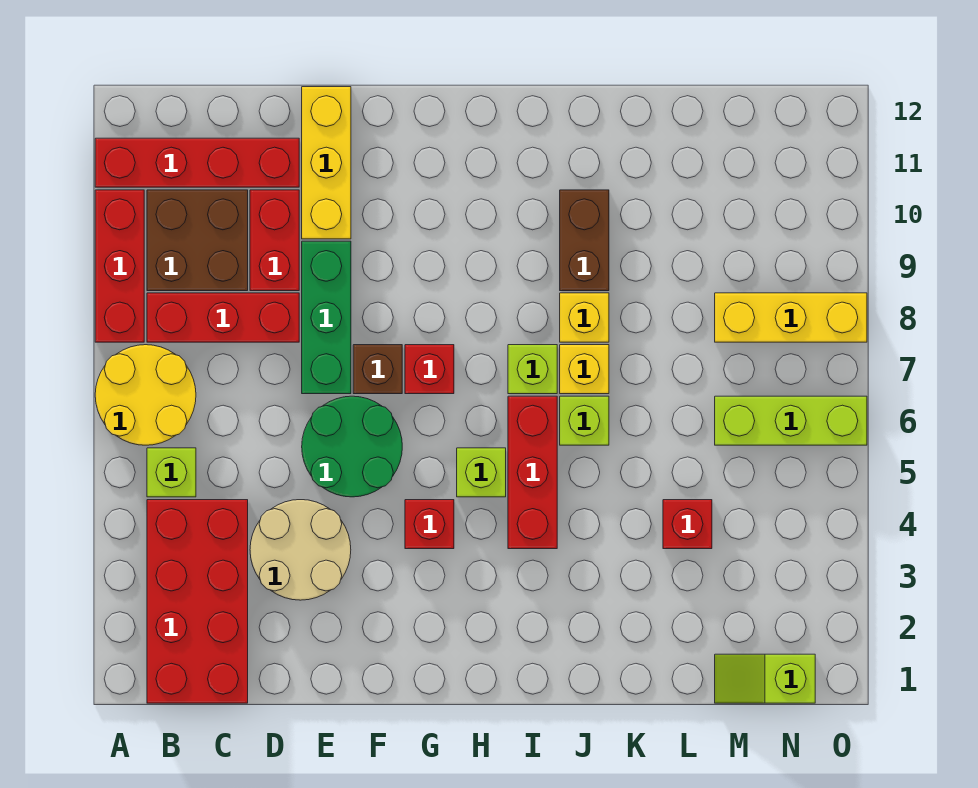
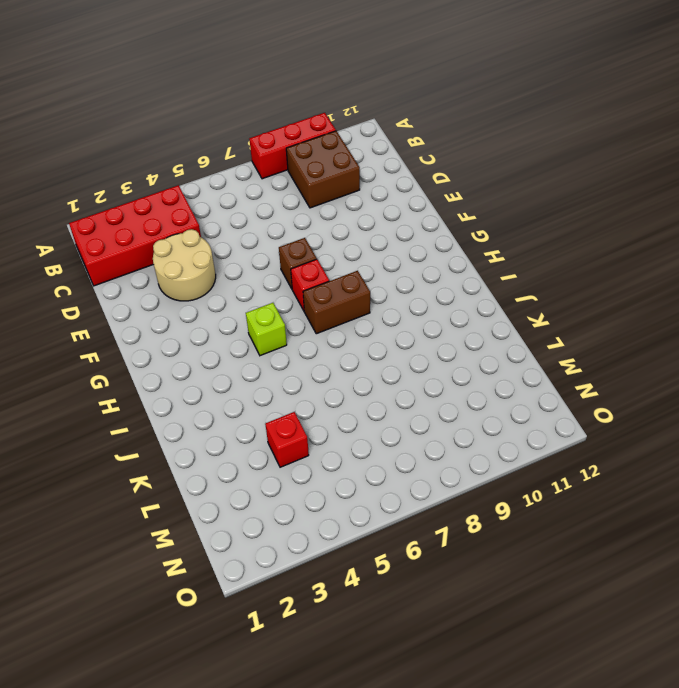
brown 1x2 brick [303,271,370,334] -> brown 1x2 brick moved to [560,190,609,291]
none -> yellow 2x2 round brick [95,345,196,445]
none -> red 1x4 brick [95,138,299,187]
none -> lime 1x1 brick [147,448,196,497]

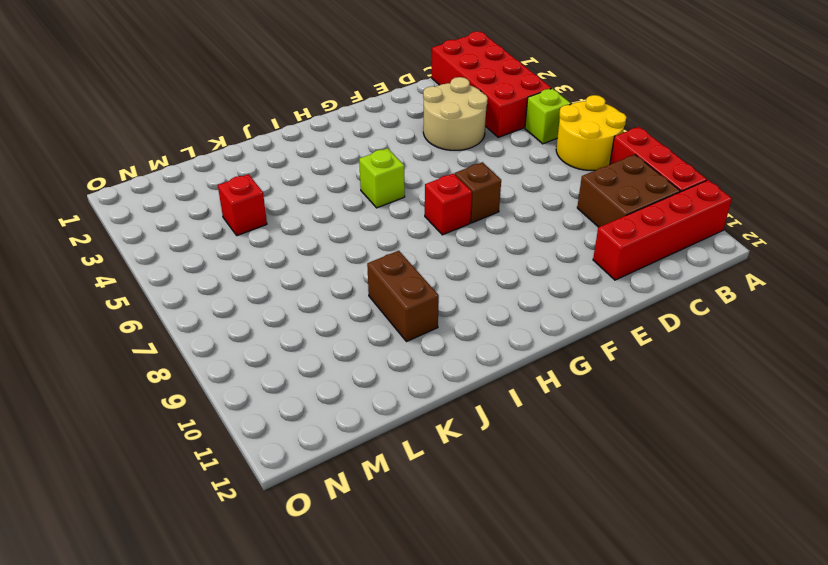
none -> red 1x3 brick [147,293,299,342]
none -> red 1x2 brick [250,190,299,291]
none -> green 2x2 round brick [302,396,402,497]

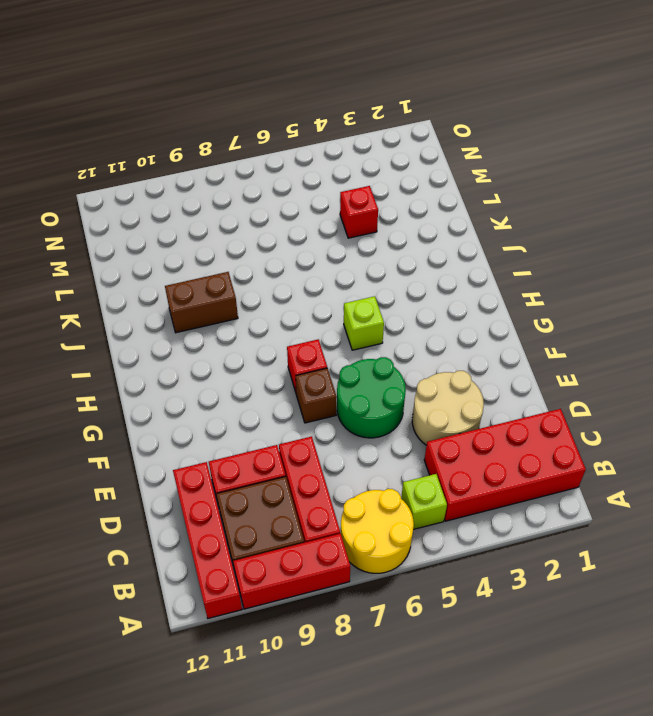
none -> green 1x3 brick [302,241,351,394]
none -> yellow 1x3 brick [302,87,351,239]
none -> red 1x1 brick [405,500,454,549]

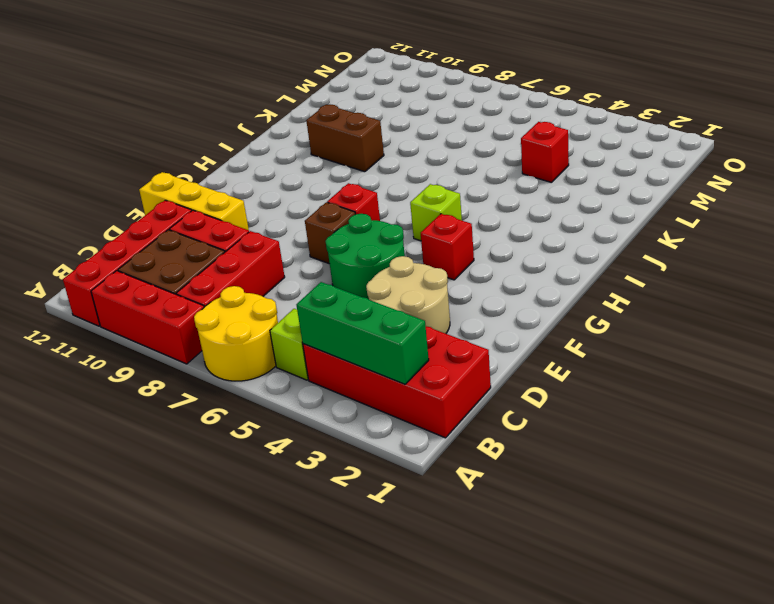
green 1x3 brick [297,282,429,384] -> green 1x3 brick moved to [302,241,351,394]
none -> red 1x3 brick [508,396,557,549]
none -> lime 1x1 brick [508,345,557,394]
none -> lime 1x1 brick [560,396,609,445]

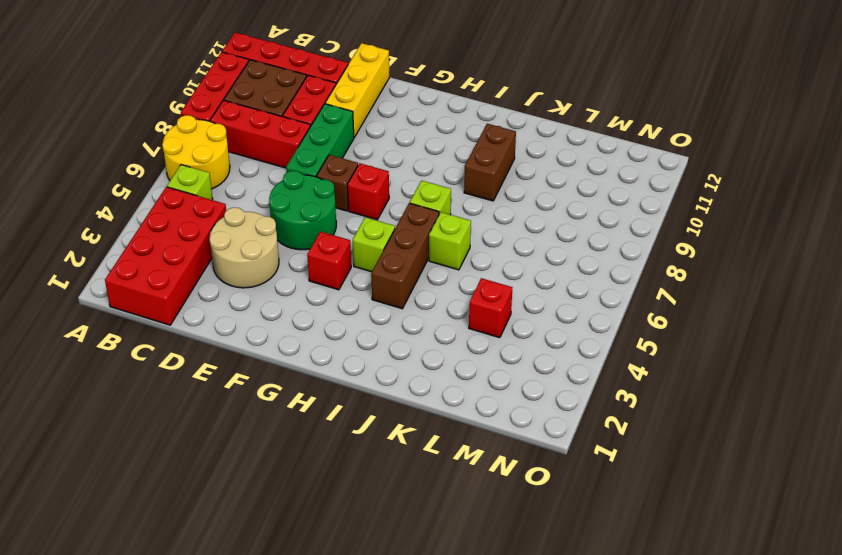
brown 1x3 brick [371,203,439,309] -> red 1x3 brick [508,396,557,549]
none -> yellow 1x1 brick [560,345,609,394]
none -> yellow 1x1 brick [560,293,609,342]
none -> lime 1x2 slope [715,654,815,703]

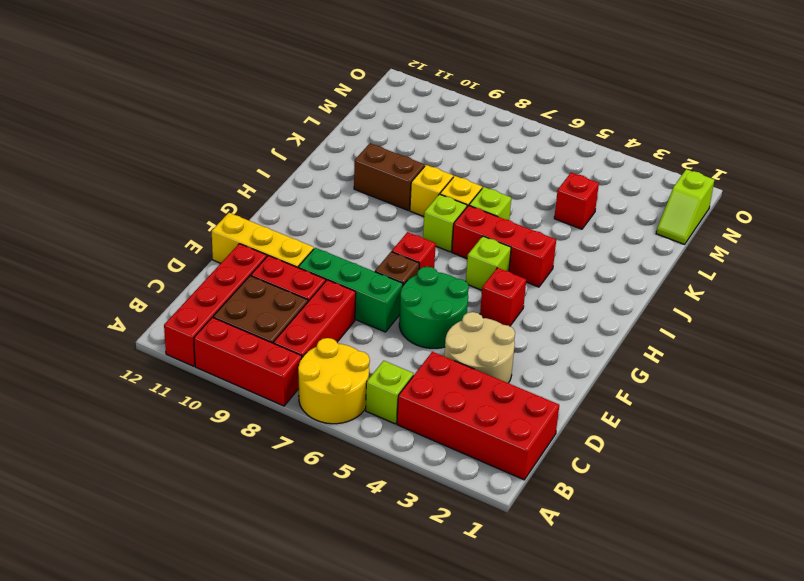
none -> lime 1x3 brick [715,396,867,445]
none -> yellow 1x3 brick [715,293,867,342]

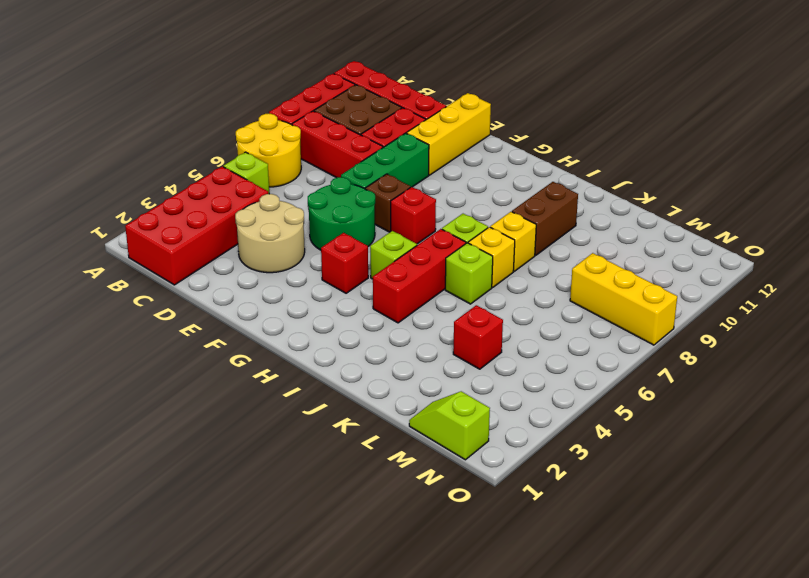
none -> lime 1x3 brick [715,396,867,445]

